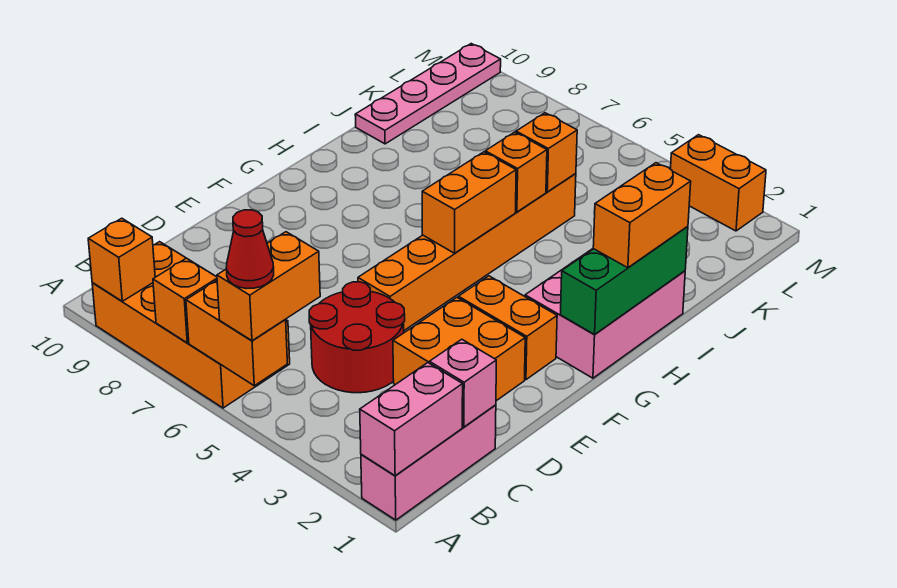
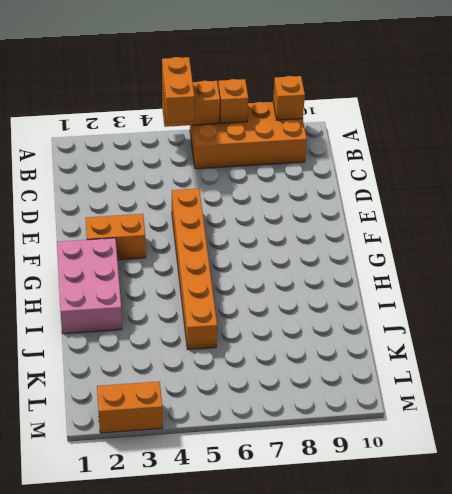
none -> pink 1x3 brick [361,405,496,520]
none -> red 2x2 round brick [309,282,405,393]
none -> orange 2x2 brick [393,298,525,401]

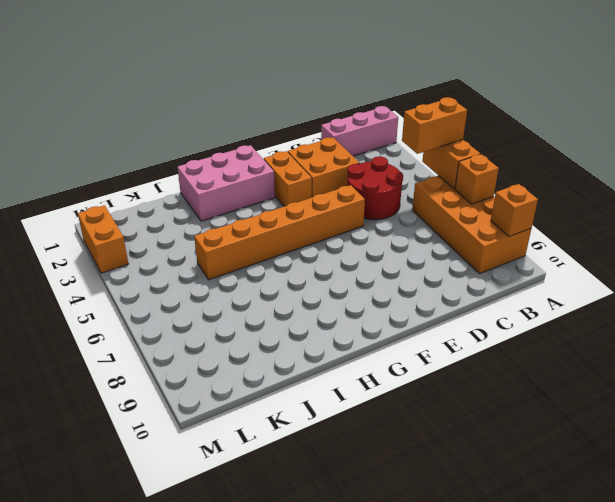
none -> pink 1x4 plate [355,44,501,144]
none -> pink 1x2 brick [360,363,463,476]
none -> pink 1x1 brick [429,339,496,427]

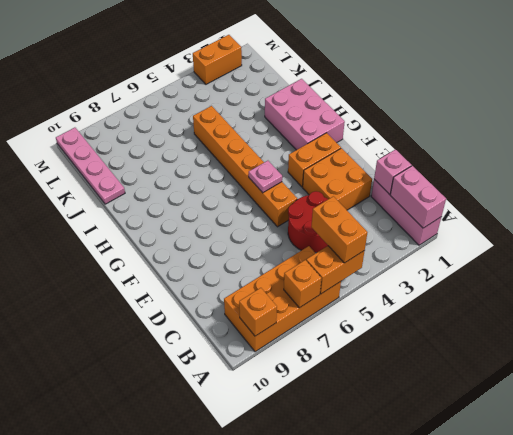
pink 1x1 plate [249,161,282,193] -> none
none -> green 1x3 brick [560,226,688,334]
none -> orange 1x2 brick [422,152,516,253]
none -> orange 1x1 brick [485,132,547,212]

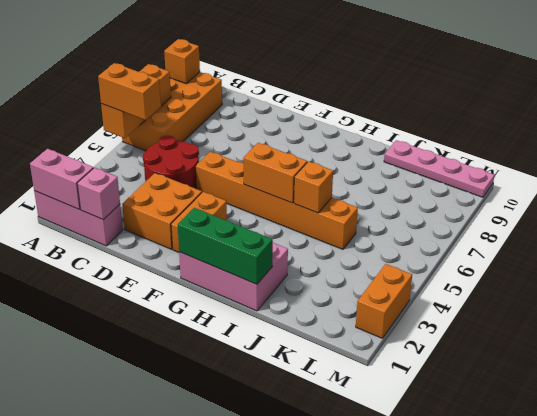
none -> orange 1x1 brick [516,113,577,192]
none -> orange 1x2 brick [593,163,691,268]
none -> red 1x1 cone [226,210,274,289]

